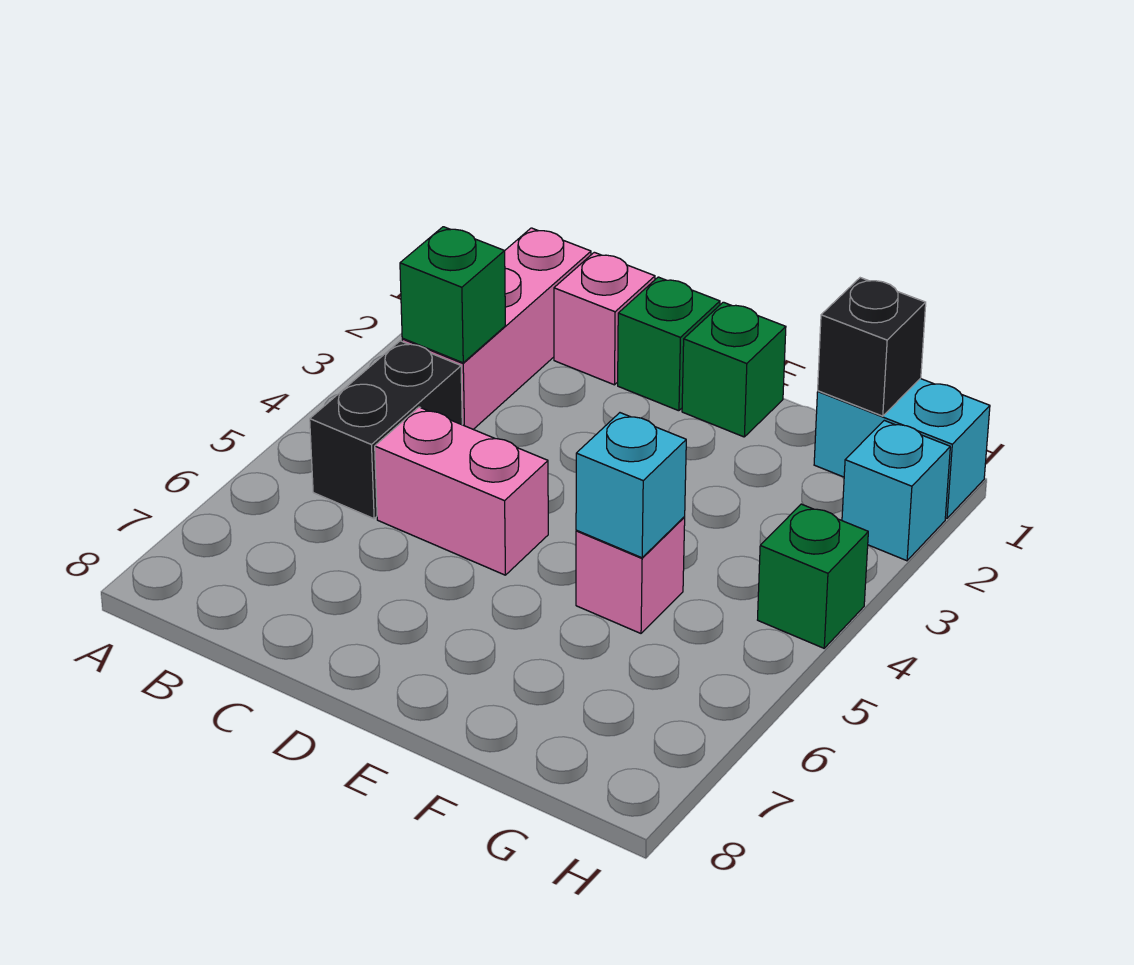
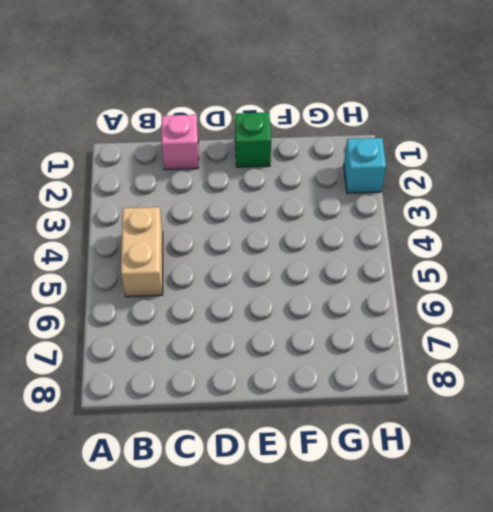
tan 1x2 brick [121,207,163,297] -> black 1x2 brick [310,341,462,519]
none -> pink 1x3 brick [402,228,591,429]
none -> pink 1x2 brick [375,407,548,575]
none -> green 1x1 brick [618,277,720,411]

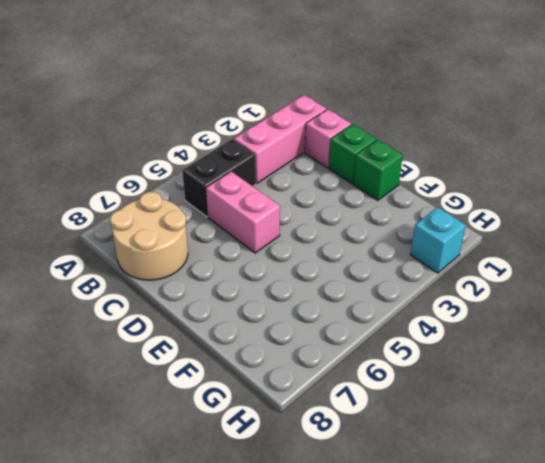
tan 2x2 round brick [110,192,188,280] -> none
none -> pink 1x1 brick [576,517,685,633]
none -> cyan 1x2 brick [814,379,990,518]
none -> green 1x1 brick [758,504,868,648]

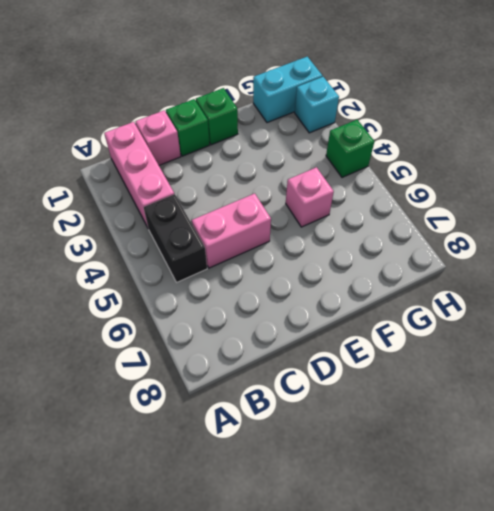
none -> green 1x1 brick [400,227,505,363]
none -> cyan 1x1 brick [576,413,686,558]
none -> black 1x1 brick [818,278,926,416]

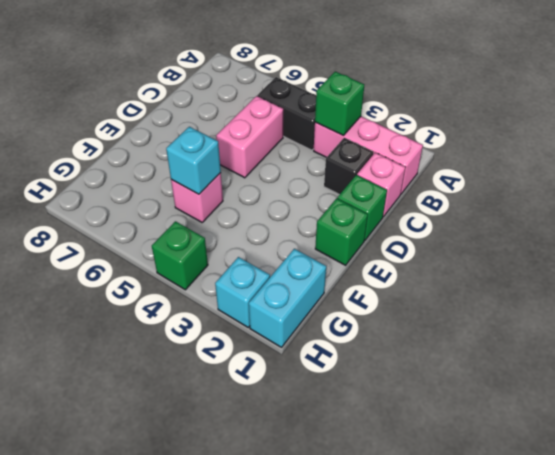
black 1x1 brick [324,138,374,195] -> black 1x1 brick moved to [818,278,926,416]

